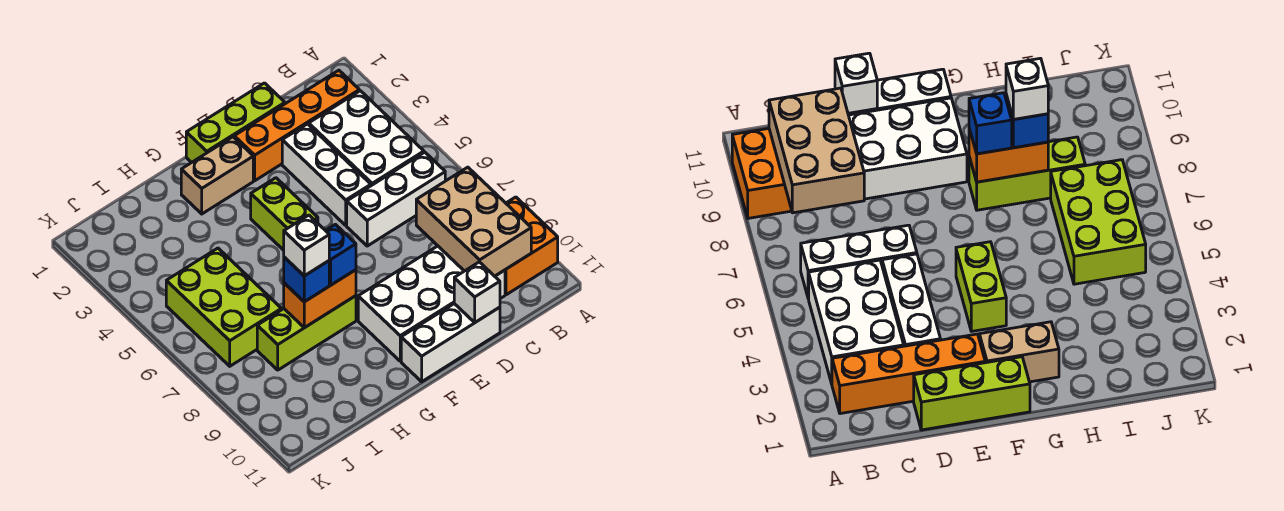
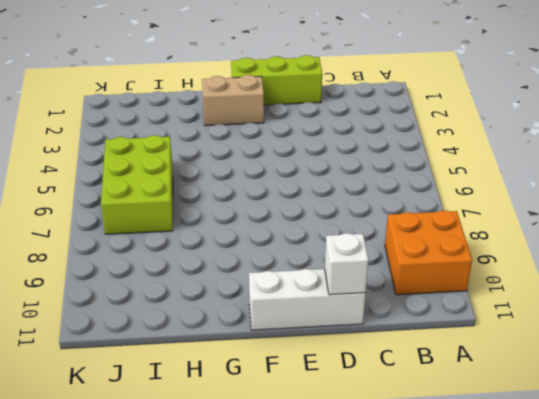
none -> orange 1x4 brick [234,70,359,181]
none -> white 2x3 brick [309,91,424,186]
none -> white 1x3 brick [347,152,445,246]

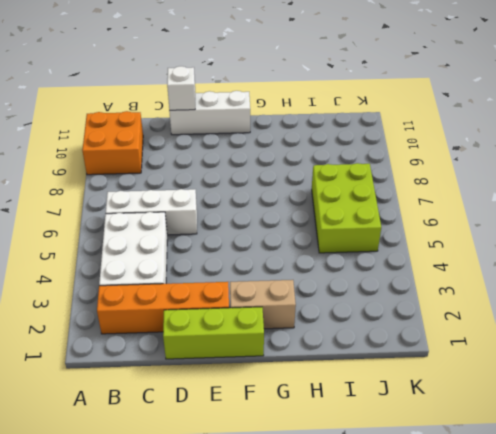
none -> white 2x4 brick [358,246,505,361]
none -> white 1x3 brick [282,124,371,225]
none -> lime 1x2 brick [251,178,318,250]

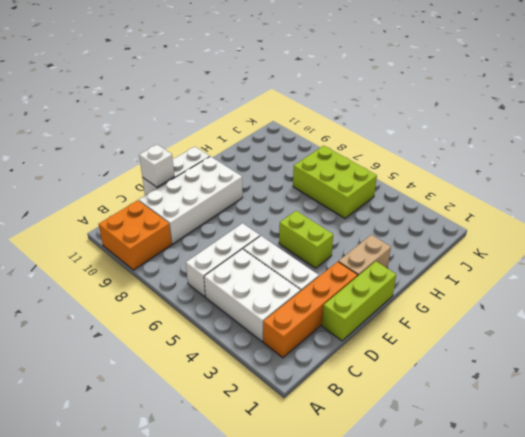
none -> lime 1x3 brick [257,296,356,370]
none -> tan 2x3 brick [416,167,531,276]
none -> orange 1x2 brick [284,270,356,328]

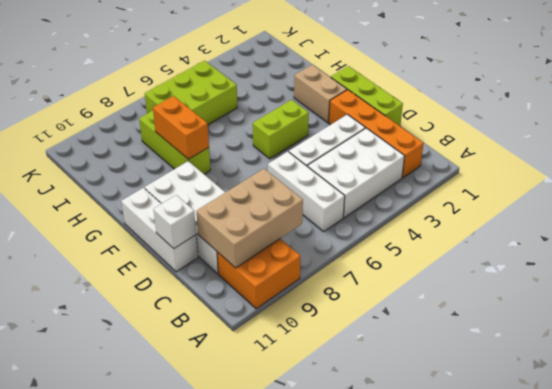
none -> blue 1x1 brick [326,224,356,285]
none -> blue 1x1 brick [284,257,329,302]
none -> white 1x1 brick [284,215,329,276]

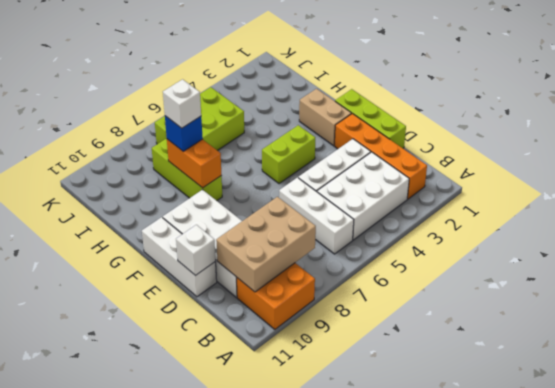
none -> blue 1x1 brick [326,224,356,285]

